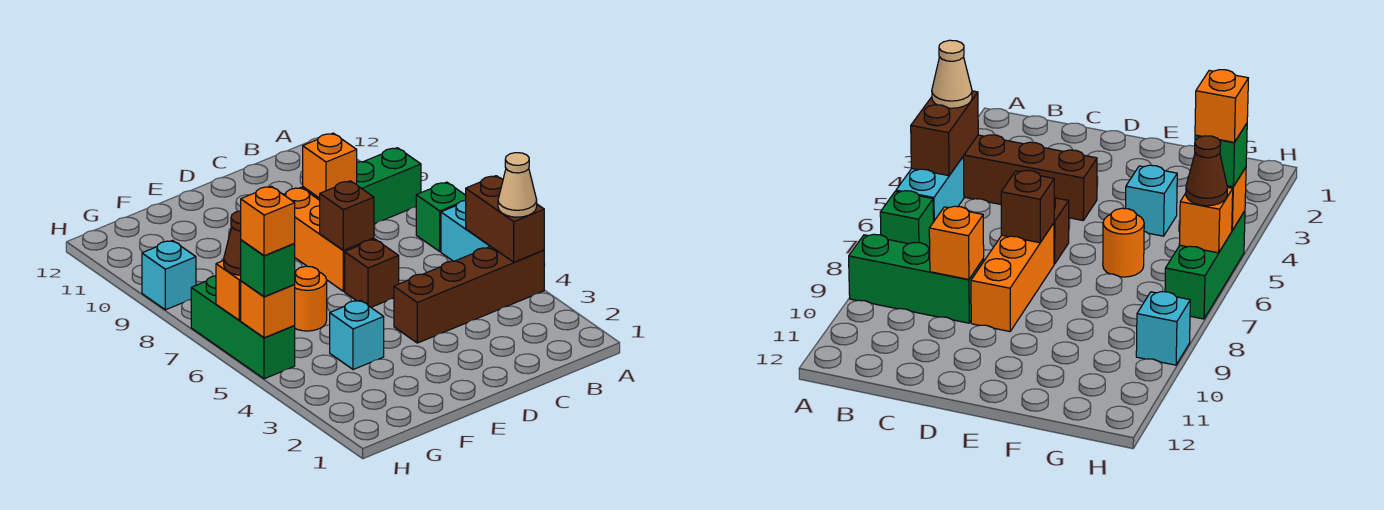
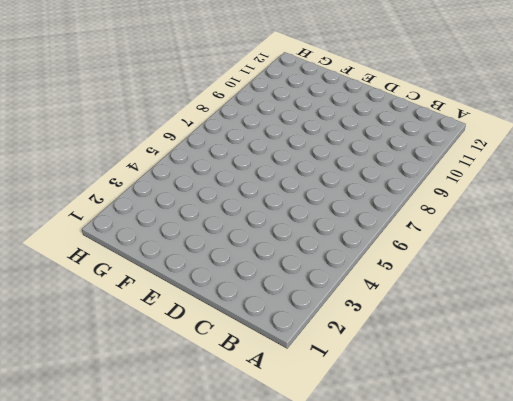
none -> brown 1x4 brick [394,246,544,343]
none -> cyan 1x2 brick [441,200,490,261]
none -> green 1x1 brick [416,182,466,251]

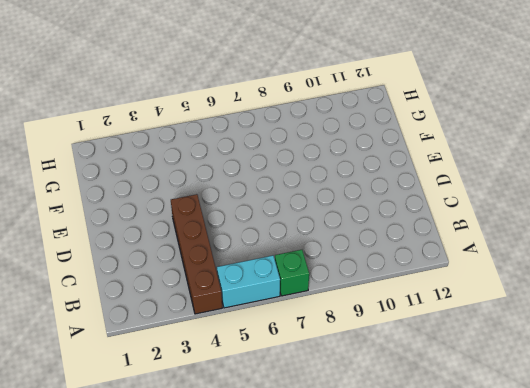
none -> green 1x3 brick [303,148,421,224]
none -> brown 1x1 brick [345,239,399,307]
none -> orange 1x3 brick [284,188,374,291]

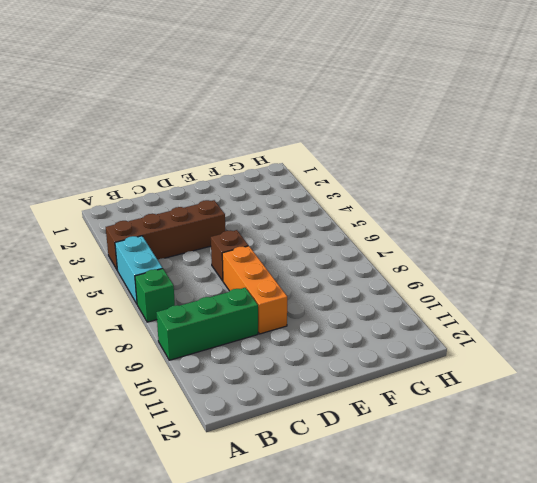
none -> cyan 1x1 brick [330,300,384,370]
none -> orange 1x1 round brick [294,266,327,331]
none -> green 1x3 brick [191,276,295,379]

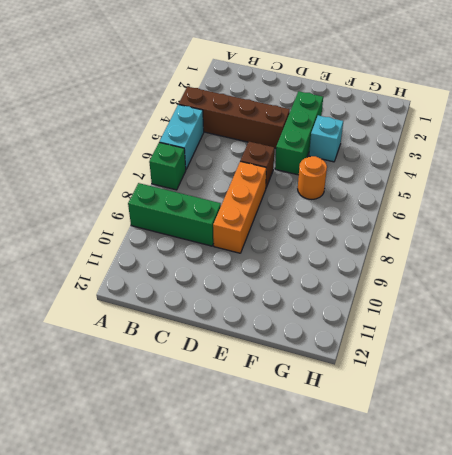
green 1x3 brick [275,91,323,175] -> green 1x3 brick moved to [191,276,295,379]
none -> cyan 1x1 brick [142,240,196,310]
none -> brown 1x2 brick [466,176,544,262]
none -> orange 1x1 brick [303,133,357,198]

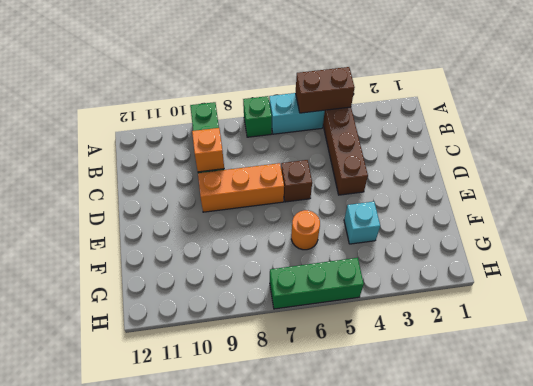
none -> cyan 1x1 brick [142,240,196,310]
none -> brown 1x1 brick [320,181,374,250]
none -> orange 1x1 brick [241,281,295,338]

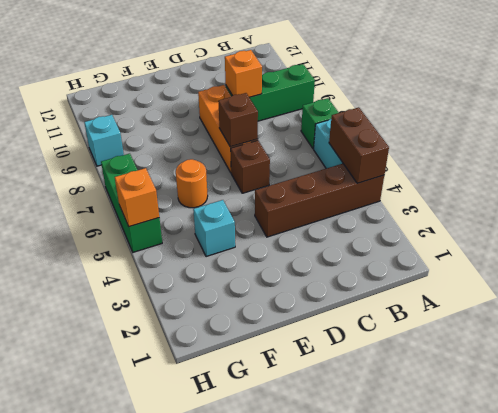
none -> orange 1x1 brick [216,261,241,321]
none -> tan 1x1 cone [498,153,537,217]
none -> green 1x1 brick [241,240,295,297]

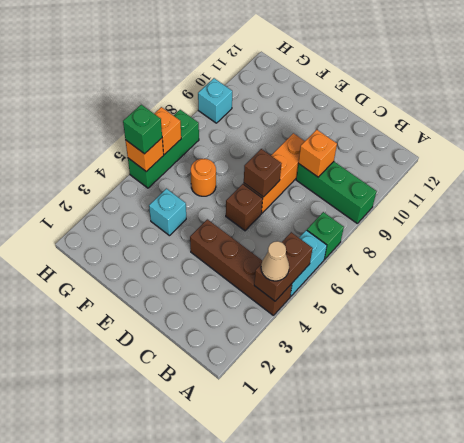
none -> brown 1x1 cone [224,211,241,275]
none -> orange 1x1 brick [241,186,295,256]

